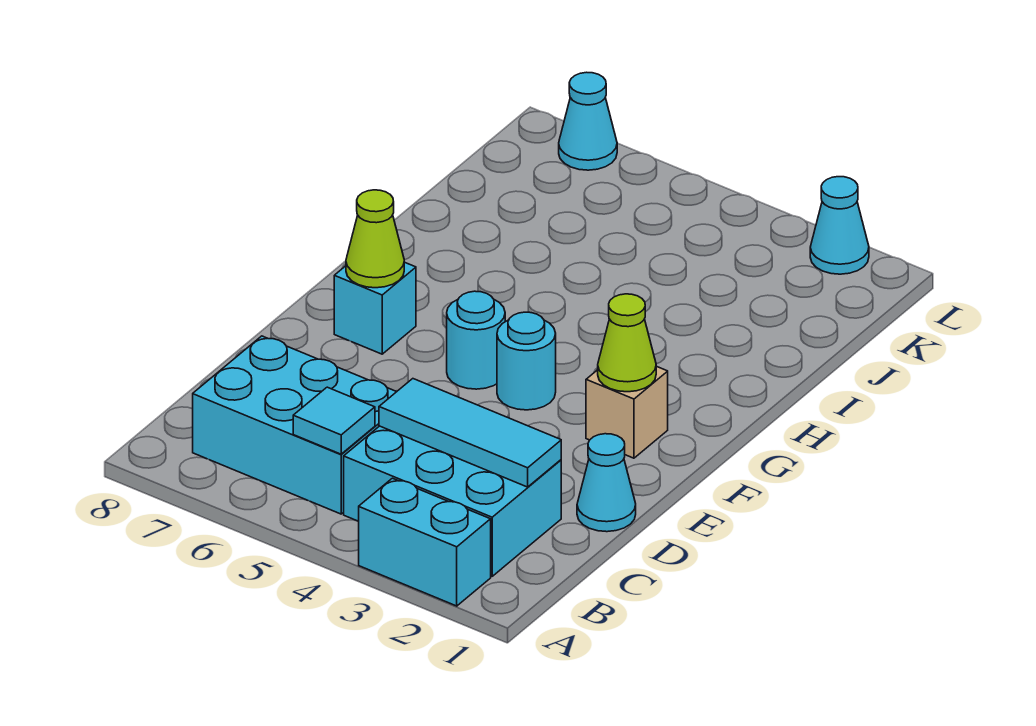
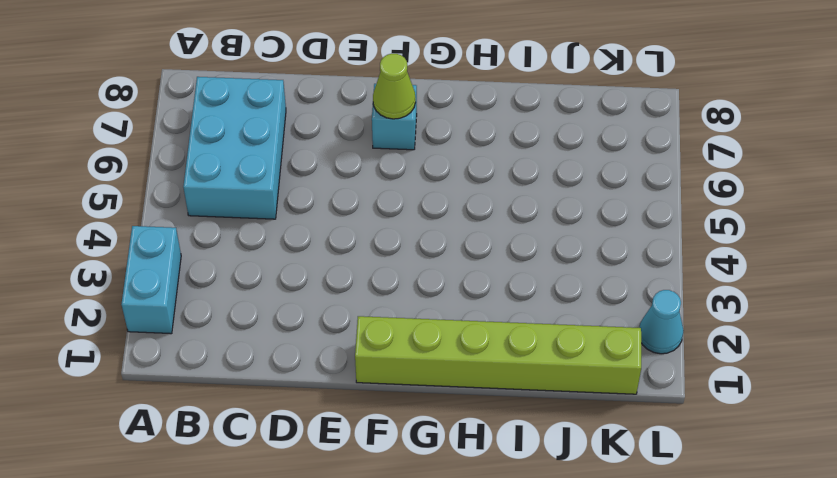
lime 1x6 brick [355,316,641,394] -> none
none -> cyan 2x3 brick [344,426,561,576]
none -> cyan 1x1 cone [577,434,636,532]
none -> tan 1x1 brick [586,366,668,458]

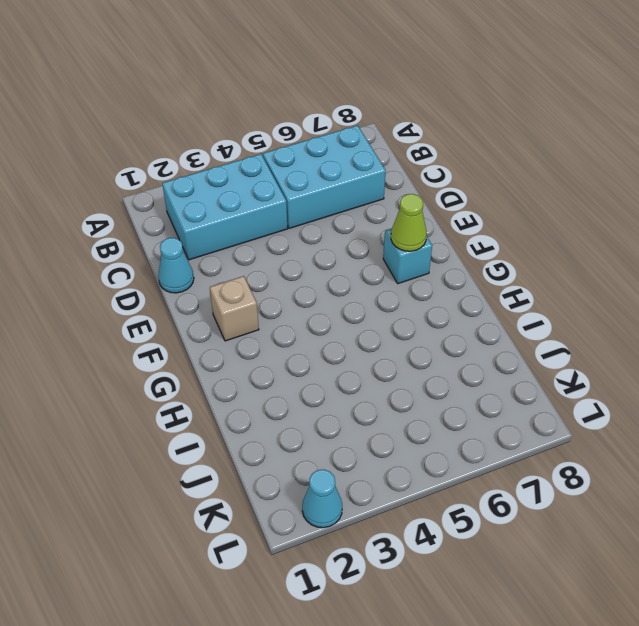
none -> cyan 1x2 brick [359,478,491,606]
none -> cyan 1x1 round brick [497,312,556,410]
none -> cyan 1x1 round brick [447,291,505,389]

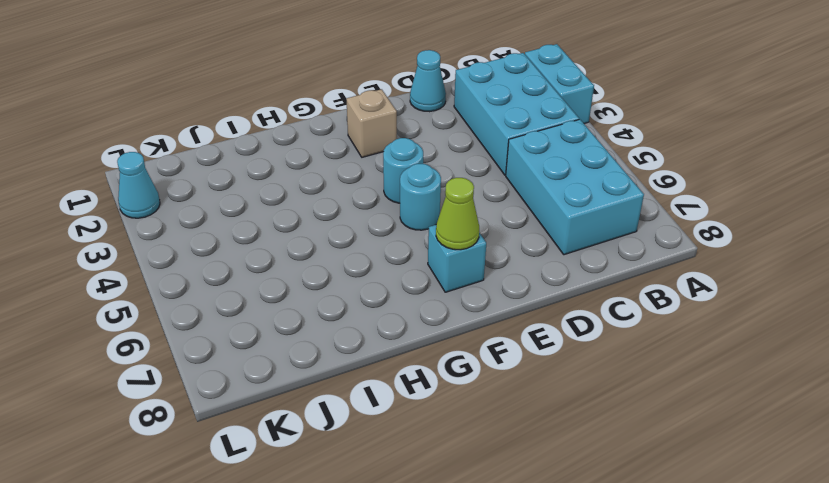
none -> cyan 1x1 cone [559,72,617,170]
none -> cyan 1x1 tile [293,387,375,454]
none -> cyan 1x3 tile [379,379,561,487]

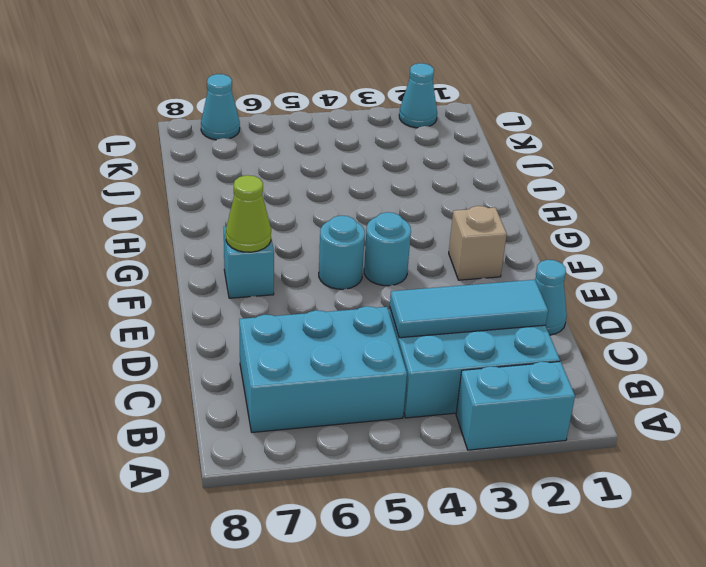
none -> cyan 1x1 tile [293,387,375,454]
none -> lime 1x1 cone [598,294,656,392]

